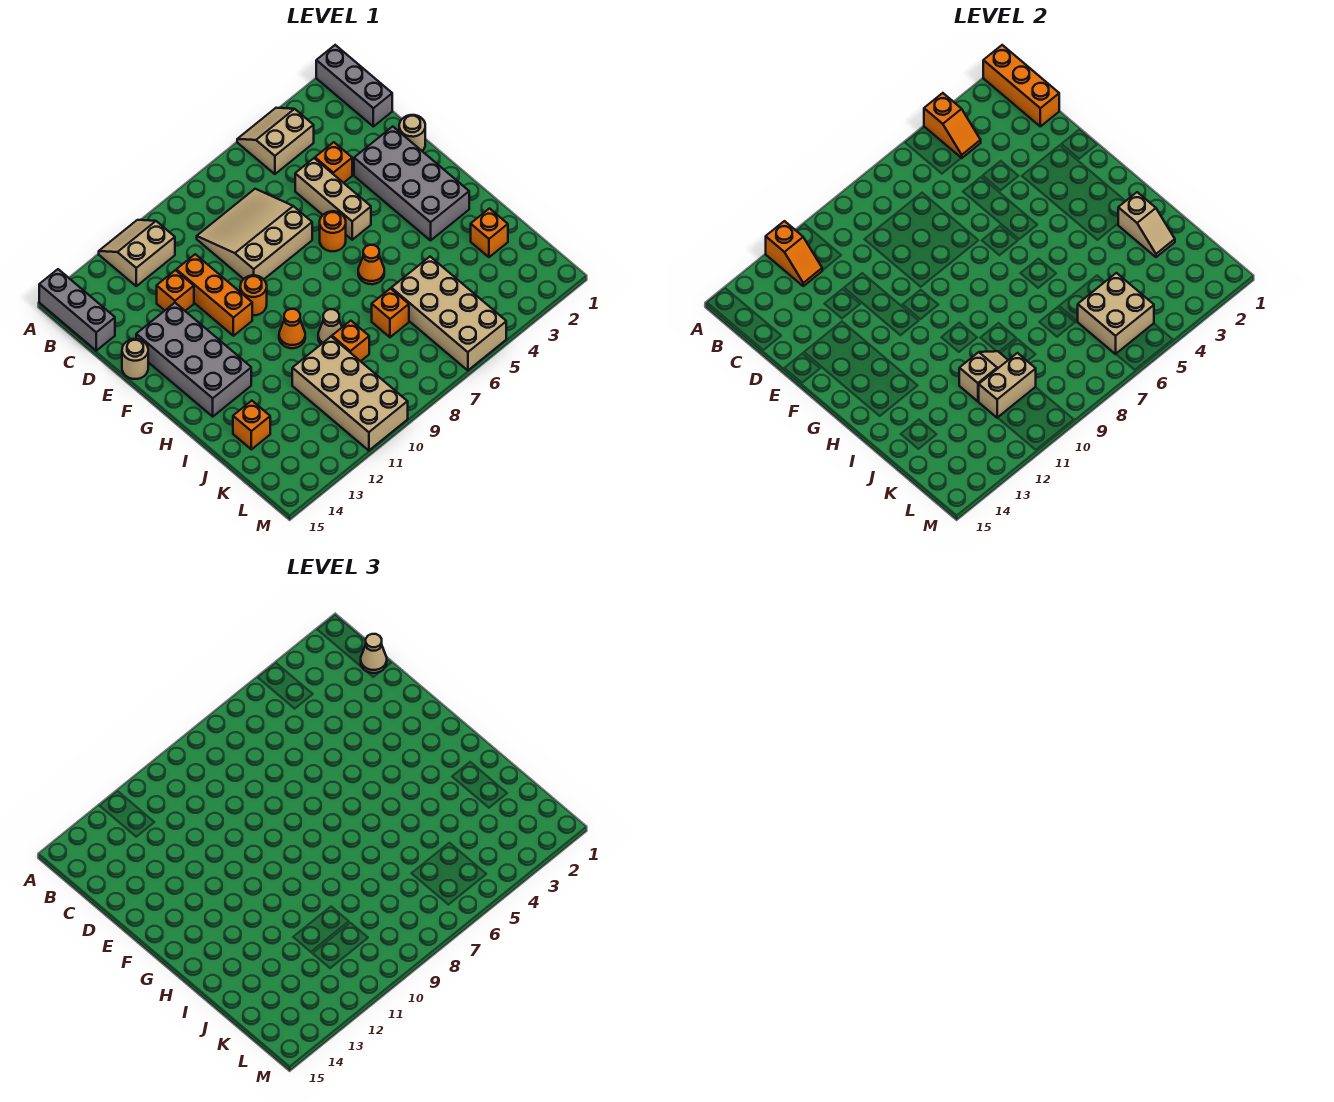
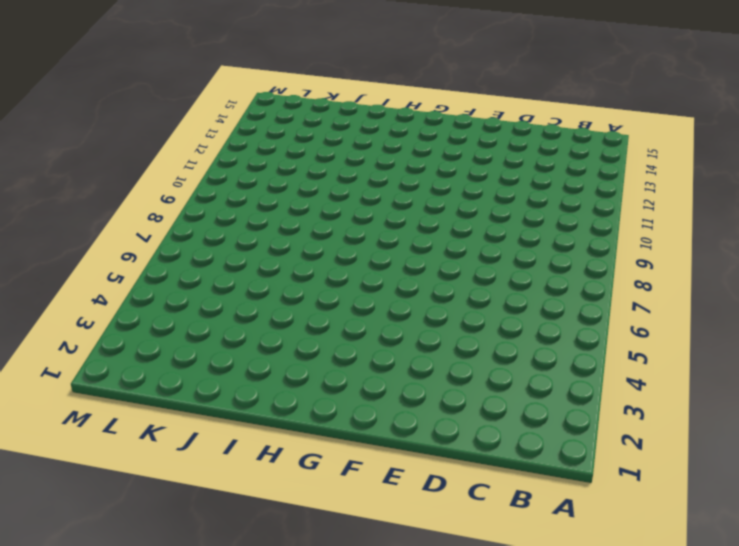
none -> grey 1x3 brick [316,45,392,126]
none -> tan 2x2 slope [237,108,314,174]
none -> tan 2x2 slope [99,220,175,286]
none -> grey 1x3 brick [39,269,115,351]

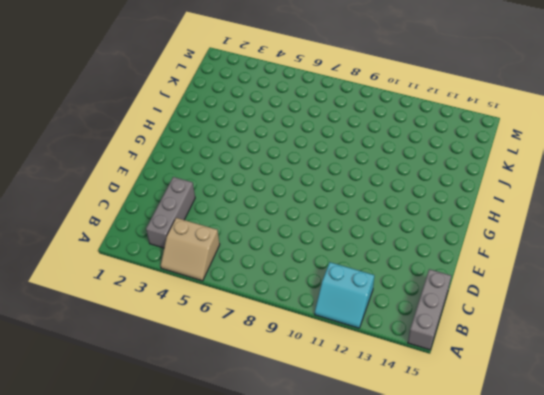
cyan 2x2 slope [315,262,374,328] -> tan 2x2 slope [99,220,175,286]
grey 1x3 brick [146,177,195,248] -> grey 1x3 brick moved to [316,45,392,126]
none -> tan 3x3 slope [197,189,312,279]
none -> orange 1x1 brick [315,142,352,183]
none -> tan 1x3 brick [295,158,371,240]
none -> orange 1x3 brick [176,254,252,336]

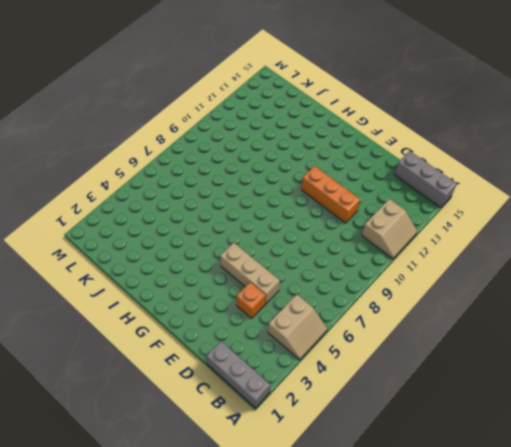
none -> tan 3x3 slope [197,189,312,279]
none -> orange 1x1 brick [157,270,194,311]
none -> tan 1x1 round brick [399,115,425,151]
none -> grey 2x4 brick [354,127,469,240]

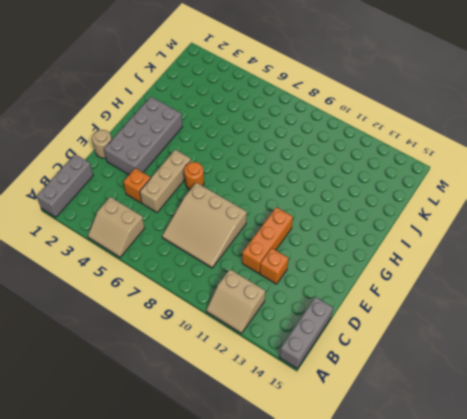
none -> grey 2x4 brick [136,303,251,417]
none -> tan 1x1 round brick [122,339,148,379]
none -> orange 1x1 round brick [240,275,267,315]
none -> orange 1x1 cone [358,245,384,284]

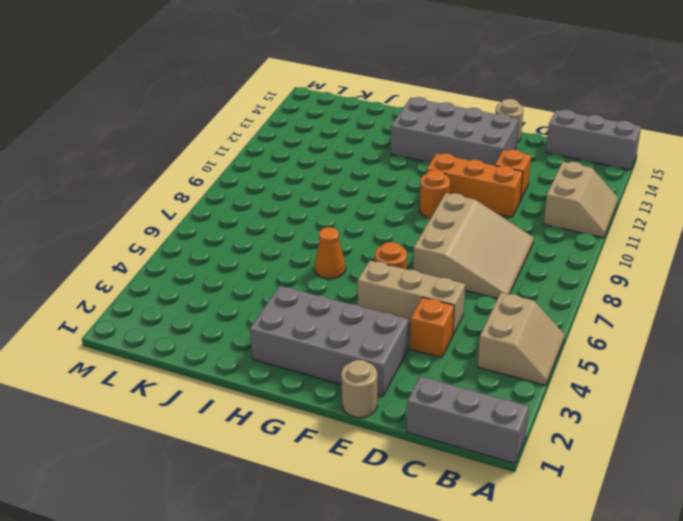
none -> orange 1x1 cone [279,309,305,348]
none -> tan 1x1 cone [318,309,342,344]
none -> orange 1x1 brick [471,209,508,257]
none -> tan 2x4 brick [391,257,506,370]

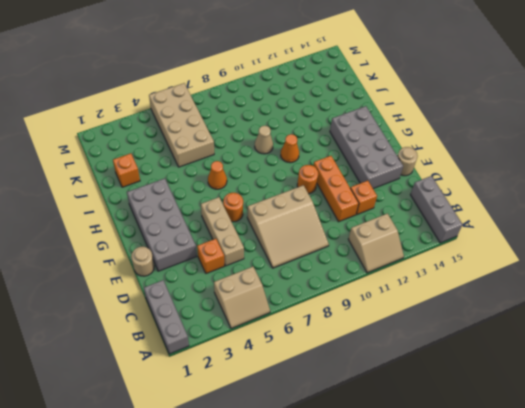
none -> orange 1x1 brick [372,289,409,337]
none -> orange 1x1 brick [332,321,369,361]
none -> tan 2x4 brick [292,337,408,451]
none -> orange 1x1 brick [233,401,270,449]

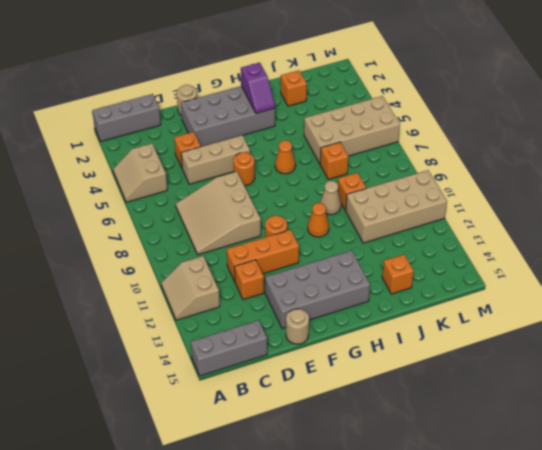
purple 1x2 slope [241,63,275,114] -> none
none -> orange 1x3 brick [983,45,1059,126]
none -> orange 1x2 slope [924,93,981,158]
none -> orange 1x2 slope [766,221,822,286]
none -> tan 1x2 slope [1118,192,1175,257]

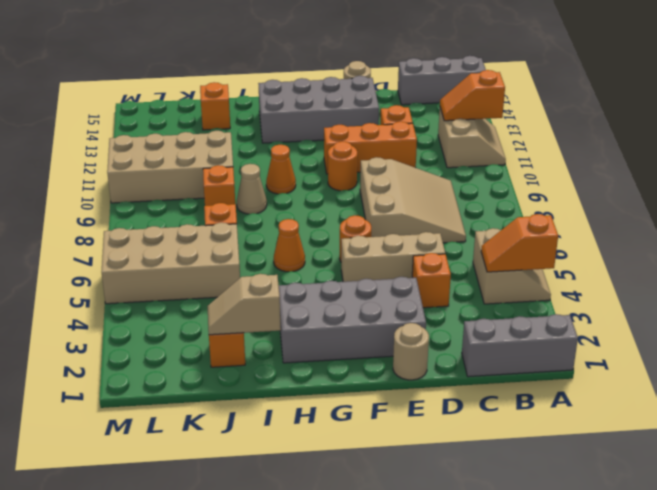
none -> orange 1x3 brick [983,45,1059,126]
none -> tan 1x2 slope [959,351,1008,401]
none -> tan 2x2 brick [1077,273,1154,354]
none -> tan 1x2 brick [978,353,1036,418]

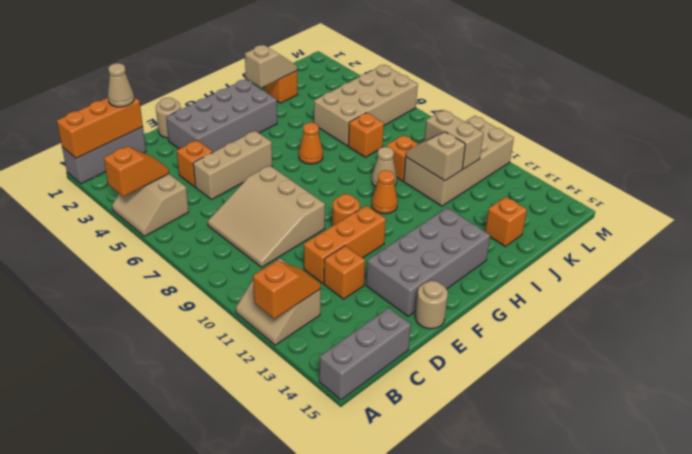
none -> orange 1x1 round brick [320,211,346,251]
none -> tan 2x2 brick [1077,273,1154,354]

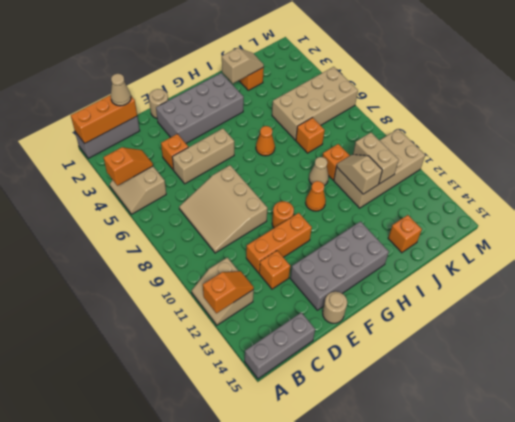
none -> orange 1x1 round brick [320,211,346,251]
none -> tan 2x2 brick [1077,273,1154,354]

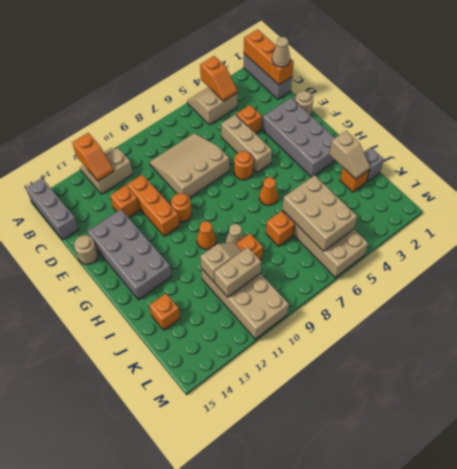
grey 1x1 brick [364,147,384,182] -> none
tan 2x3 brick [283,175,357,251] -> tan 2x2 brick [1077,273,1154,354]

